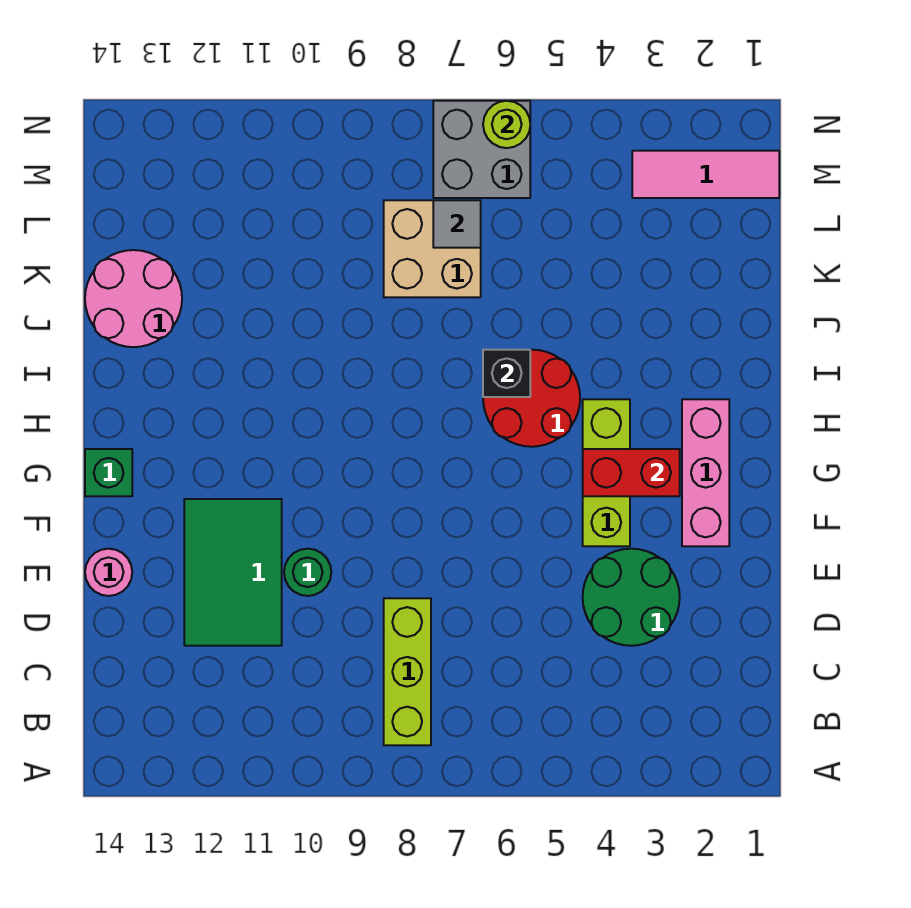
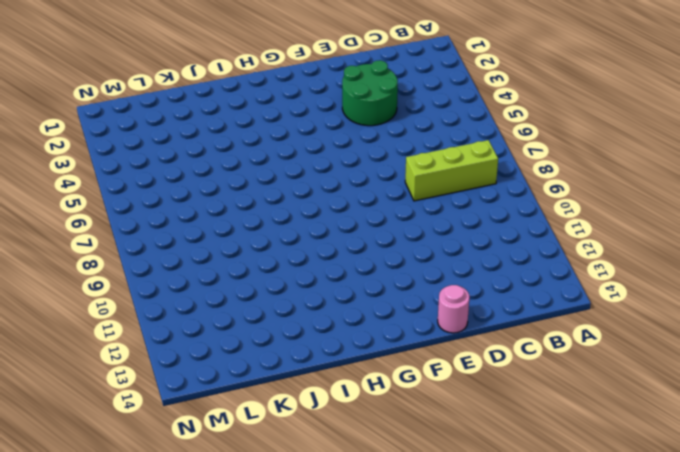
none -> green 2x3 tile [184,499,282,646]
none -> green 1x1 round brick [284,549,331,596]
none -> pink 1x3 brick [682,399,729,546]

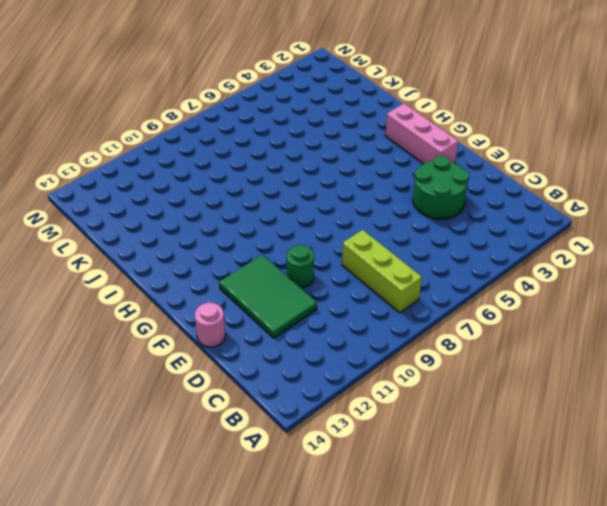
none -> lime 1x3 brick [583,399,630,546]
none -> green 1x1 brick [85,449,132,496]
none -> red 2x2 round brick [483,350,580,447]

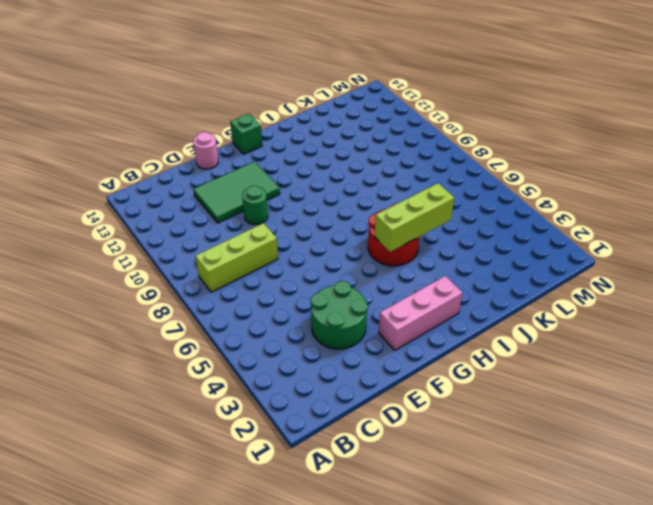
lime 1x3 brick [375,183,454,252] -> lime 1x3 brick moved to [583,399,630,546]
none -> pink 2x2 round brick [85,250,182,347]
none -> tan 2x2 brick [384,200,481,297]
none -> pink 1x3 tile [632,151,779,198]

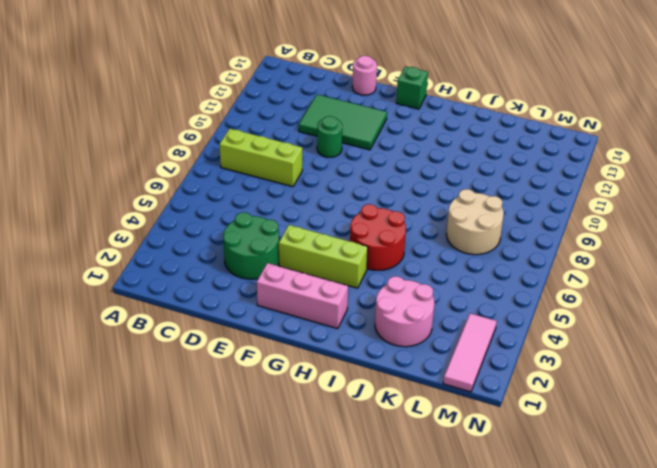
pink 2x2 round brick [375,276,434,347] -> pink 2x2 round brick moved to [85,250,182,347]
tan 2x2 round brick [446,189,504,255] -> tan 2x2 brick [384,200,481,297]
none -> grey 2x2 brick [433,101,530,198]
none -> red 1x2 brick [583,449,680,496]
none -> black 1x1 brick [483,350,530,397]

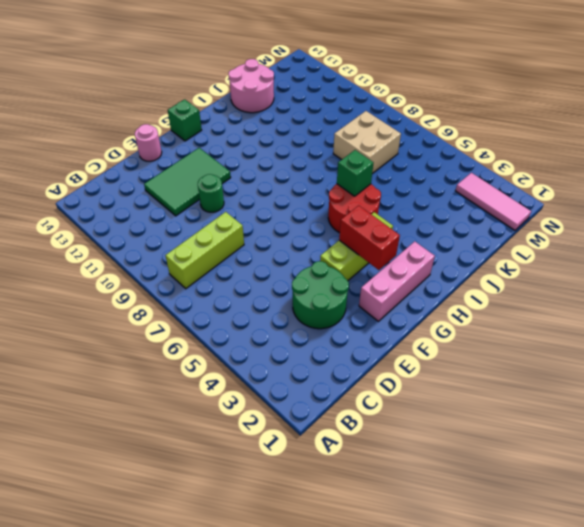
green 1x1 brick [337,150,373,196] -> black 1x1 brick [483,350,530,397]
none -> grey 2x2 brick [433,101,530,198]
none -> grey 1x1 tile [433,200,481,248]
none -> lime 1x1 round brick [483,101,530,148]

